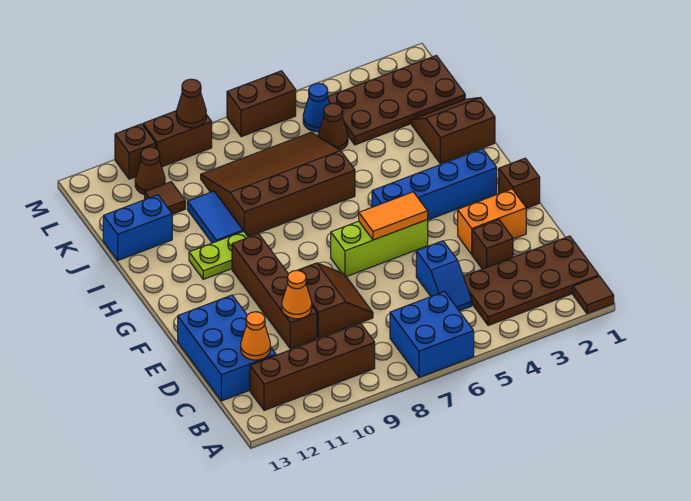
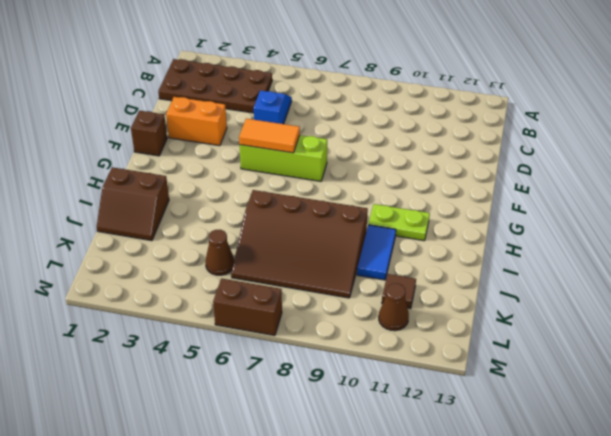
none -> brown 1x1 tile [573,276,614,314]
none -> blue 2x2 brick [390,292,474,377]
none -> brown 1x4 brick [250,323,375,410]
none -> blue 2x3 brick [178,295,276,401]

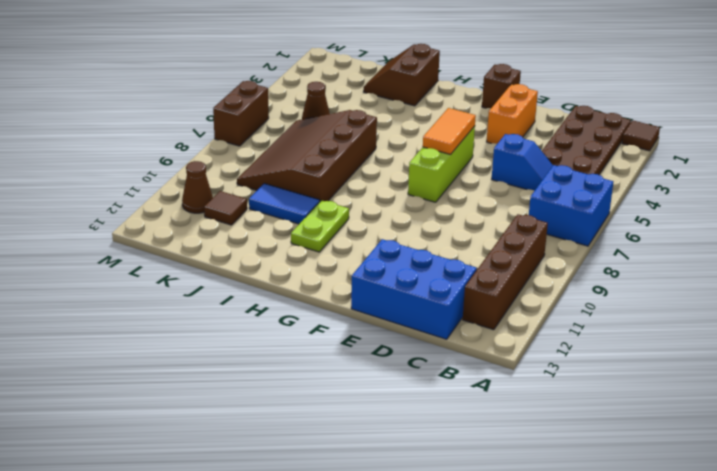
none -> brown 1x1 brick [472,220,513,269]
none -> brown 2x2 slope [298,263,373,338]
none -> brown 1x4 brick [232,234,317,349]
none -> blue 1x4 brick [372,149,497,220]

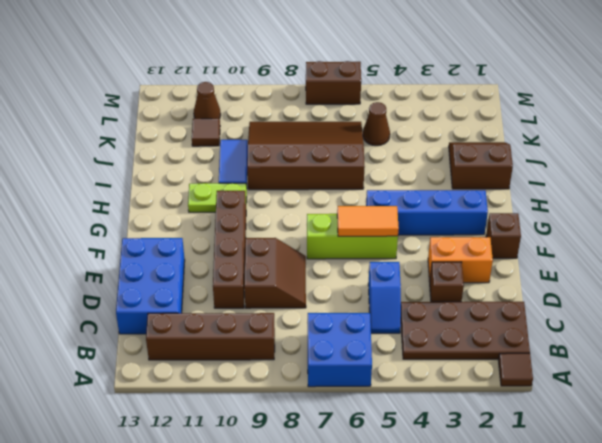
none -> blue 1x2 brick [103,195,172,260]
none -> brown 2x4 plate [328,56,465,145]
none -> blue 1x1 cone [303,83,330,132]
none -> brown 1x2 brick [143,111,212,167]

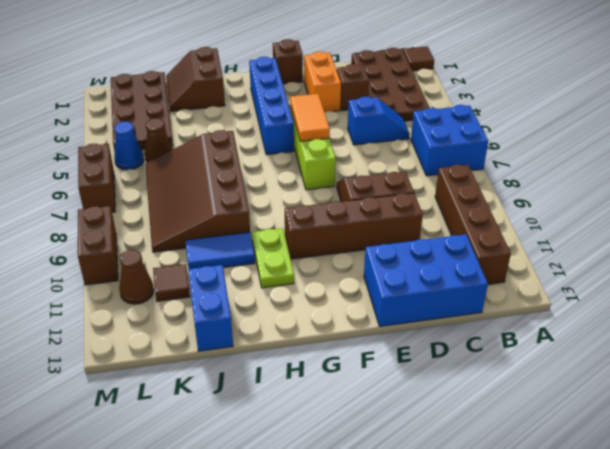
none -> brown 1x1 brick [115,124,156,179]
none -> orange 1x1 cone [241,312,271,360]
none -> orange 1x1 cone [282,270,312,319]
none -> brown 1x1 cone [176,79,206,128]

